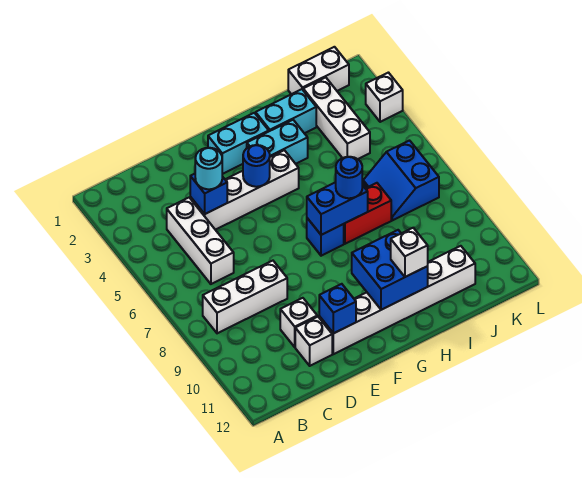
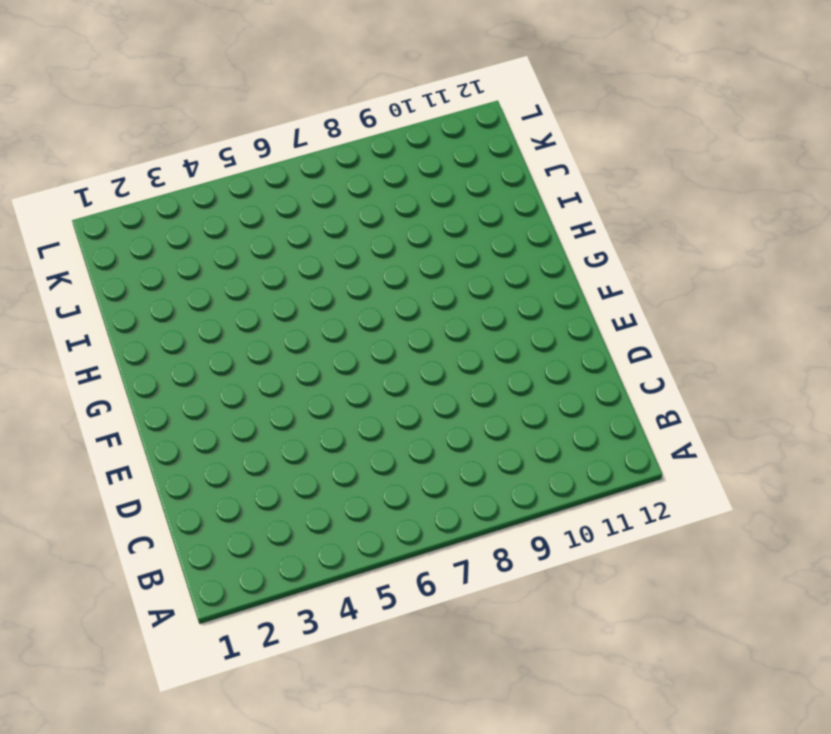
none -> white 1x3 brick [203,261,287,333]
none -> white 1x3 brick [167,198,234,284]
none -> white 1x4 brick [190,150,299,230]

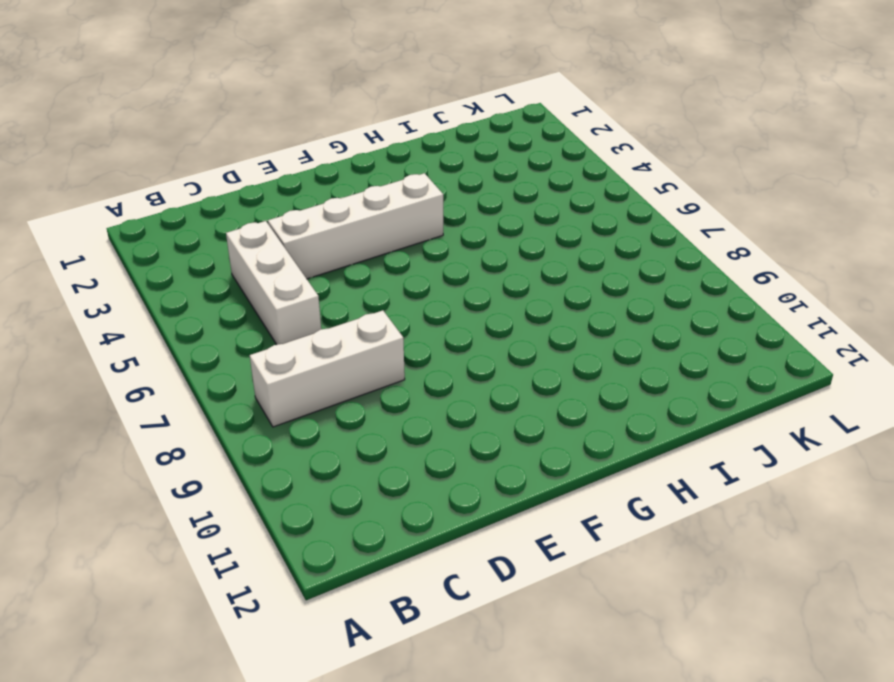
none -> white 1x1 brick [280,298,317,347]
none -> white 1x1 brick [295,317,332,366]
none -> white 1x6 brick [319,246,475,354]

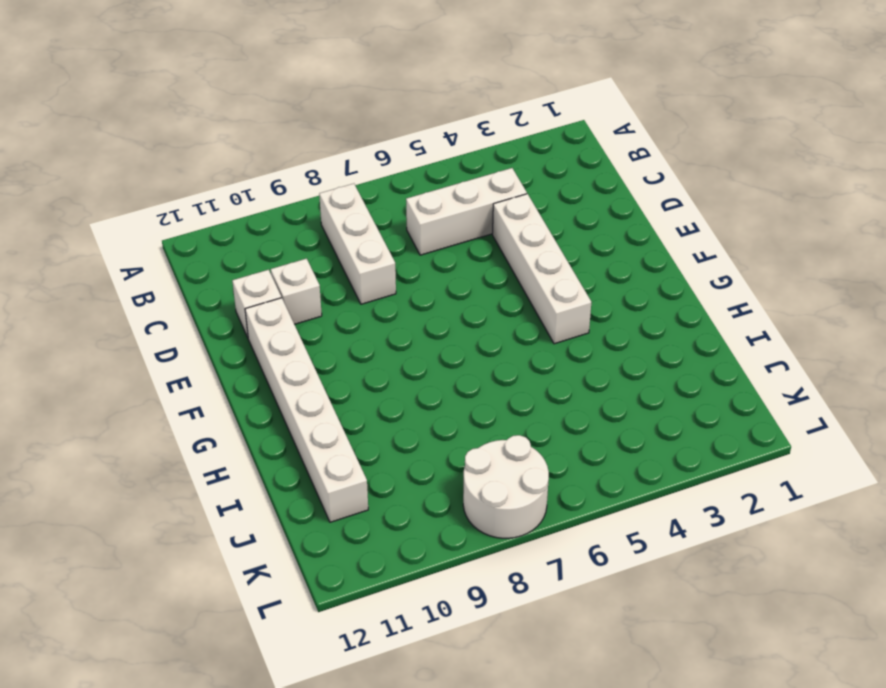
white 2x2 round brick [463,435,549,538] -> blue 2x2 slope [363,141,439,220]
none -> cyan 1x2 brick [208,113,269,174]
none -> cyan 1x2 brick [247,120,308,164]
none -> blue 1x1 brick [307,218,344,256]

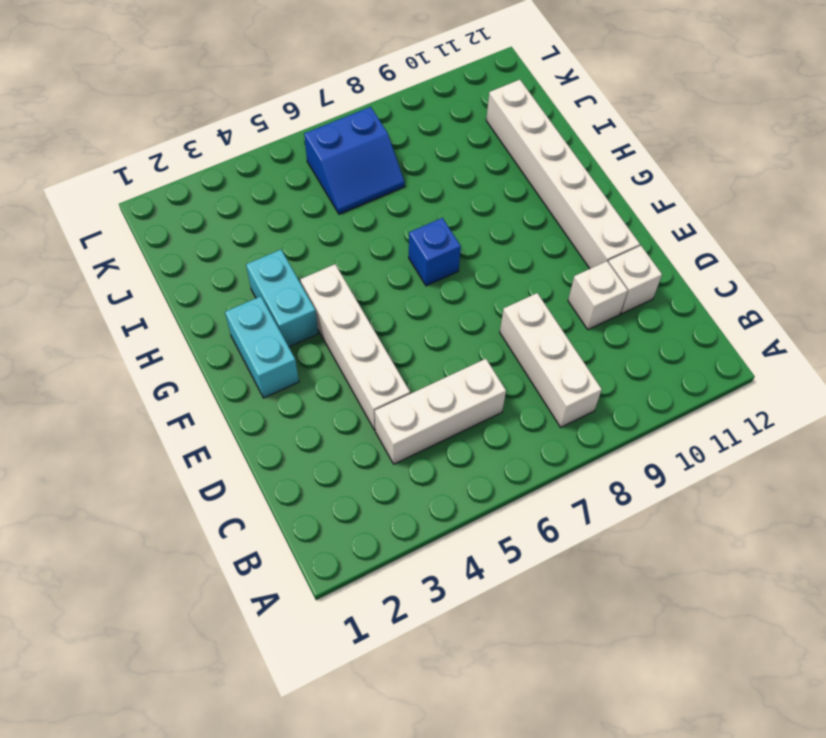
none -> cyan 1x2 brick [256,89,316,133]
none -> red 1x2 brick [344,183,391,244]
none -> white 1x2 brick [288,47,349,94]

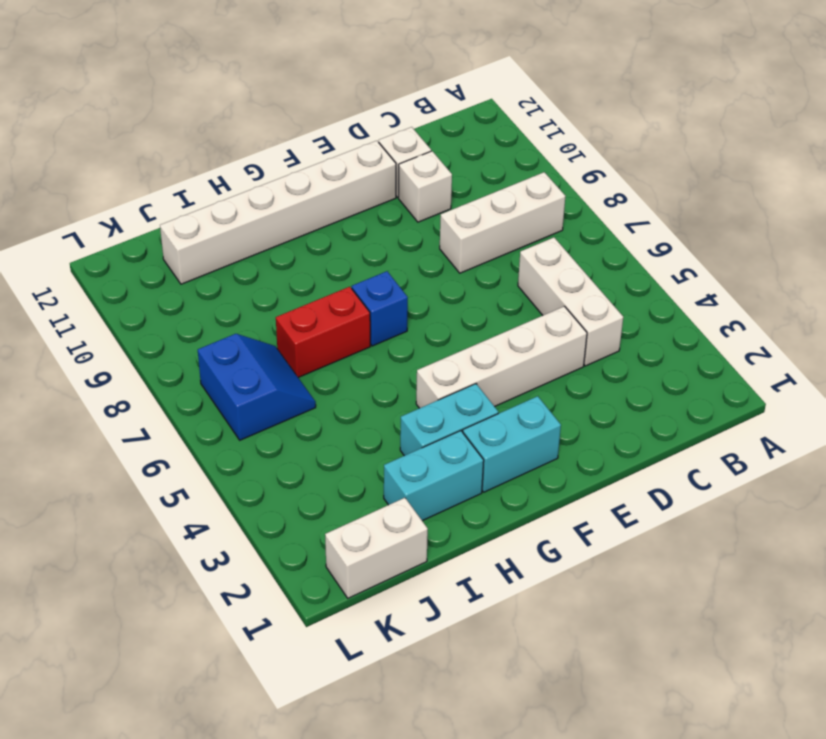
none -> white 1x3 brick [303,77,370,159]
none -> white 1x1 brick [366,73,403,122]
none -> blue 1x1 brick [190,174,227,214]

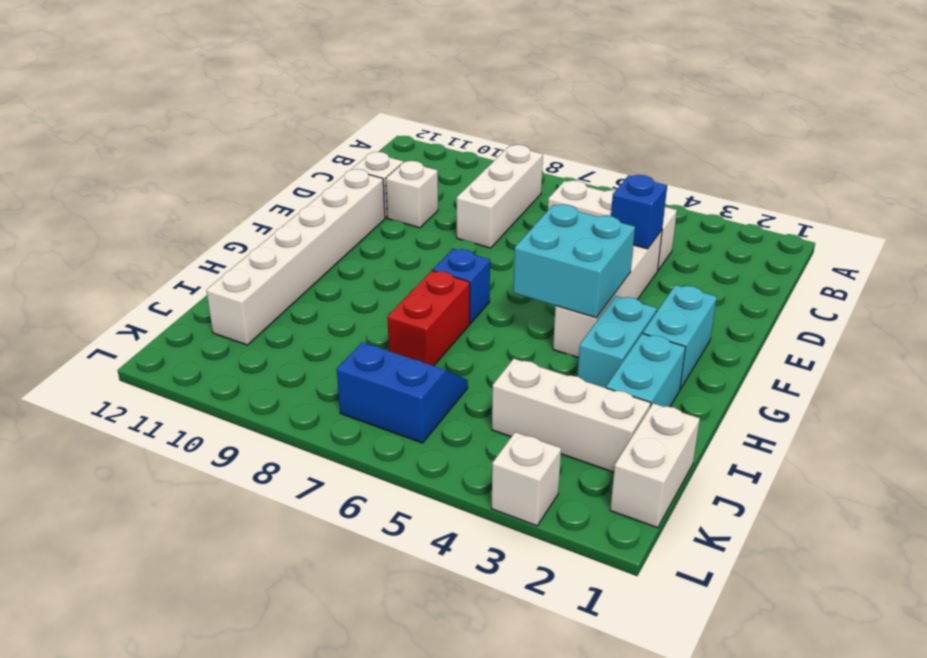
cyan 2x2 brick [514,205,635,318] -> blue 1x1 round brick [243,145,270,187]
none -> blue 1x1 brick [319,284,356,333]
none -> blue 1x2 brick [307,182,368,235]
none -> blue 2x2 brick [352,230,428,310]

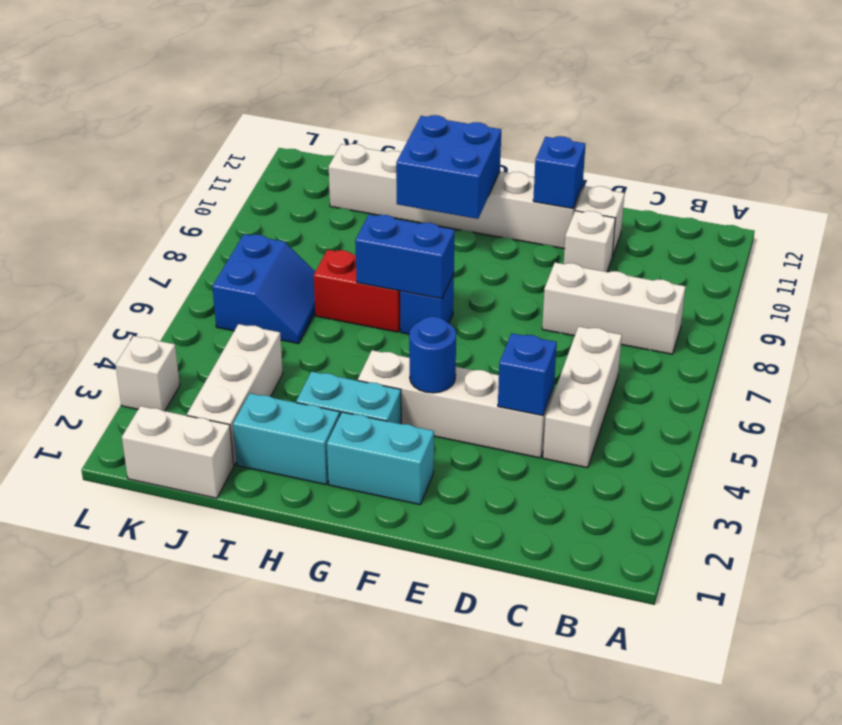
none -> cyan 1x1 round brick [195,148,222,189]
none -> blue 1x1 round brick [336,157,362,198]
none -> white 1x1 brick [391,228,428,277]

